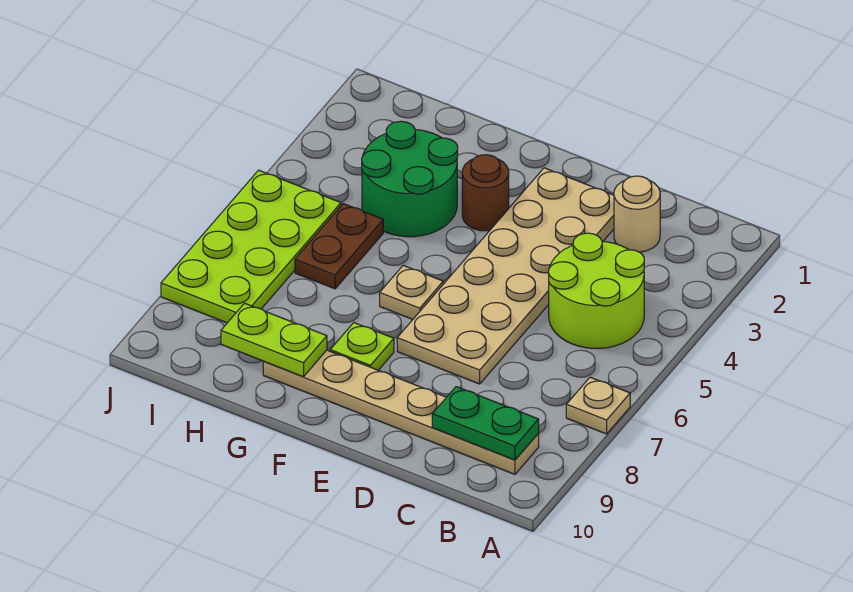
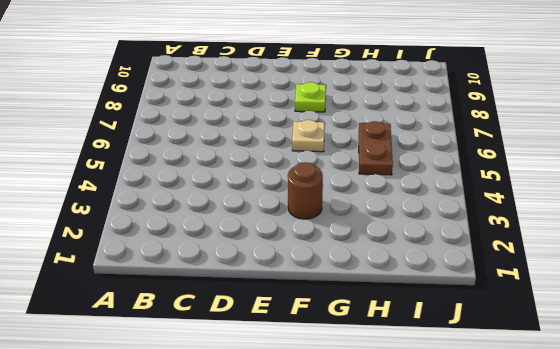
none -> tan 1x1 plate [566,377,630,434]
none -> lime 2x2 round brick [549,233,644,348]
none -> tan 1x6 plate [263,350,539,474]

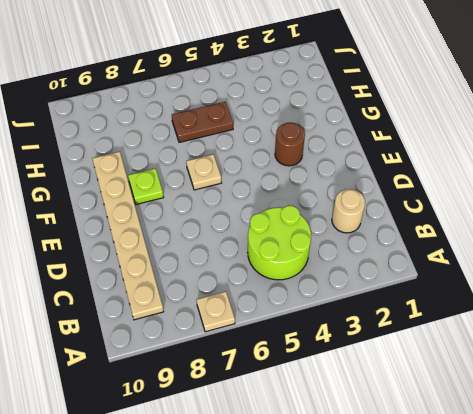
none -> tan 2x6 plate [397,168,614,384]
none -> green 2x2 round brick [362,121,458,237]
none -> lime 2x4 plate [161,170,341,323]

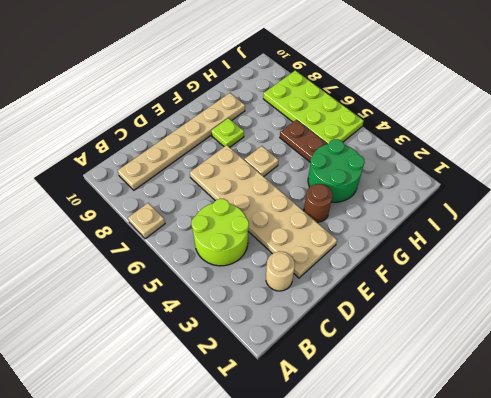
none -> green 1x2 plate [432,387,539,460]
none -> lime 1x2 plate [221,303,327,377]

